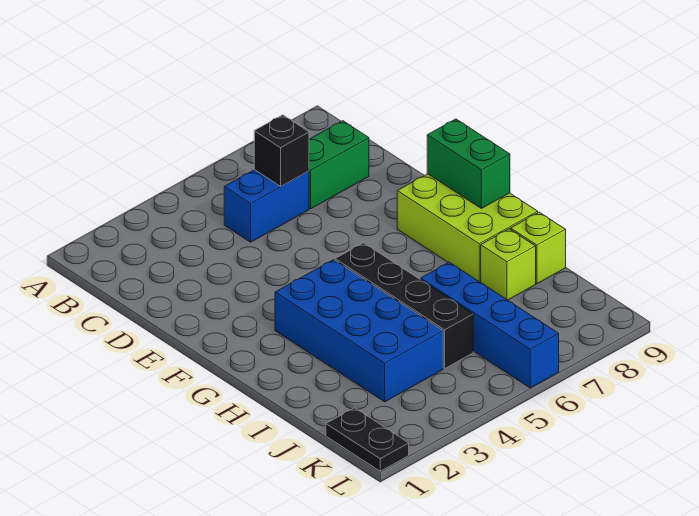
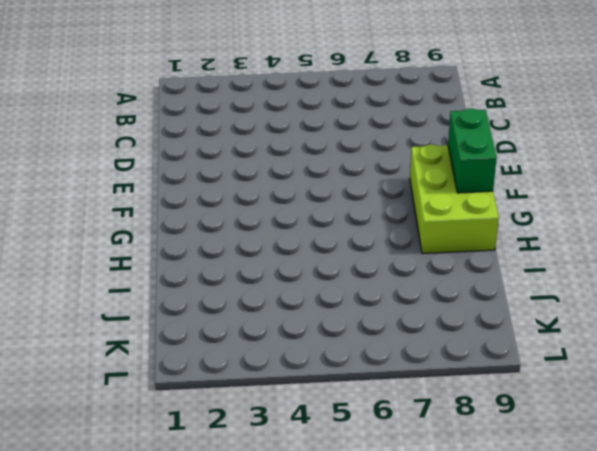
none -> blue 1x2 brick [224,170,309,242]
none -> green 1x2 brick [309,121,369,209]

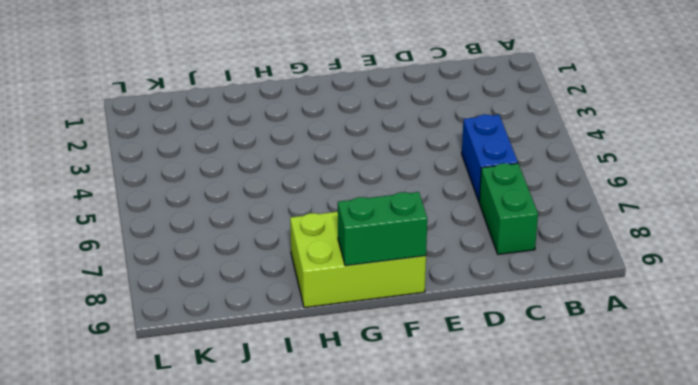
none -> blue 2x4 brick [275,260,443,402]
none -> black 1x4 brick [335,243,473,368]

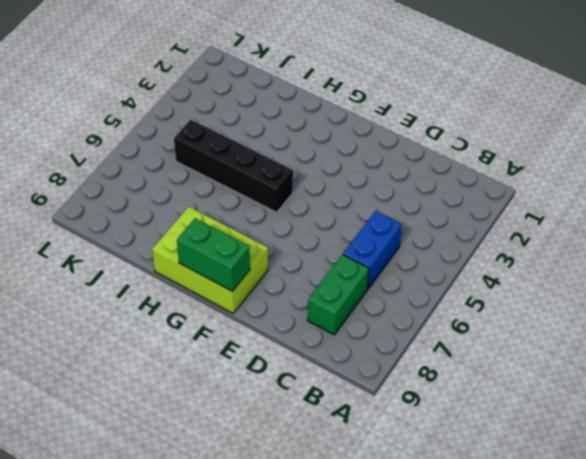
none -> blue 2x4 brick [275,260,443,402]
none -> blue 1x4 brick [421,262,559,388]

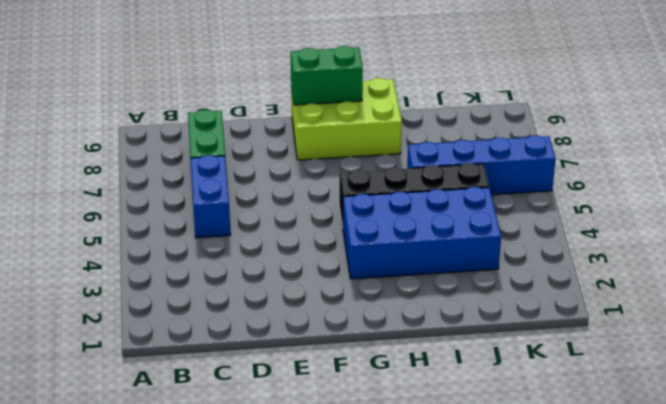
none -> lime 1x1 brick [481,229,536,300]
none -> lime 1x1 brick [511,212,566,284]

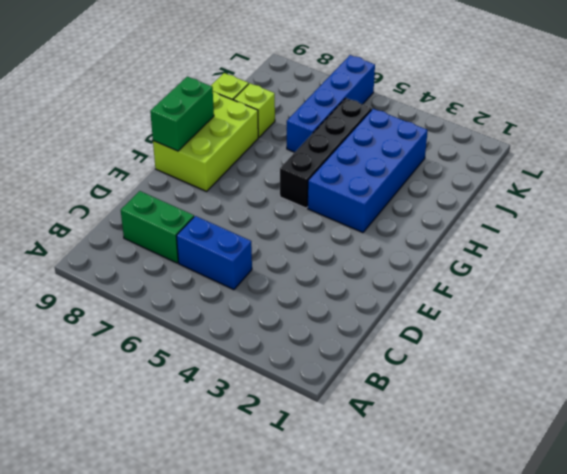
none -> black 1x2 plate [326,408,409,471]
none -> black 1x1 brick [254,115,309,186]

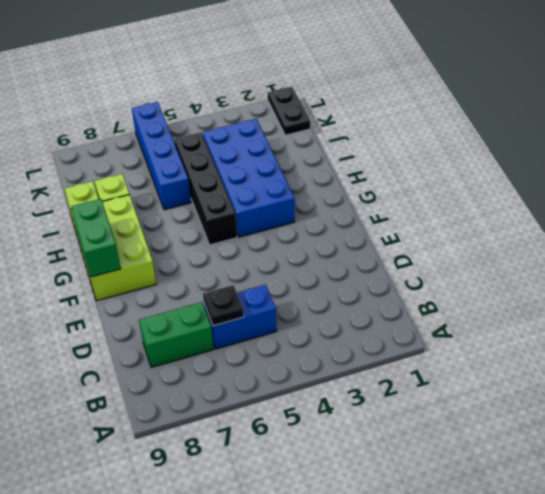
black 1x1 plate [203,285,244,326] -> black 1x1 brick [254,115,309,186]

